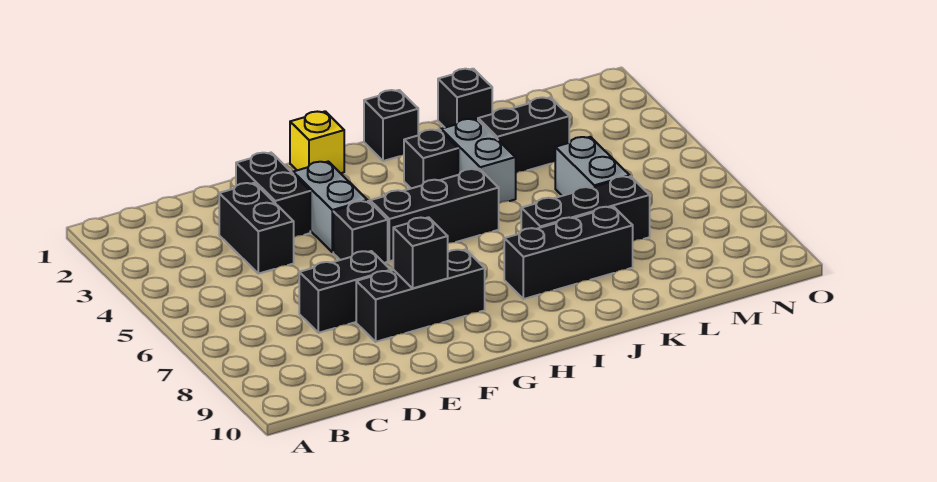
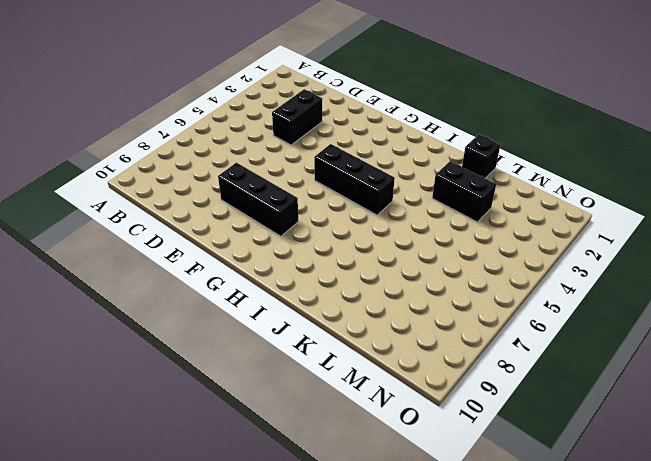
none -> black 1x2 brick [299,251,391,333]
none -> black 1x2 brick [236,153,310,237]
none -> grey 1x2 brick [293,162,368,252]

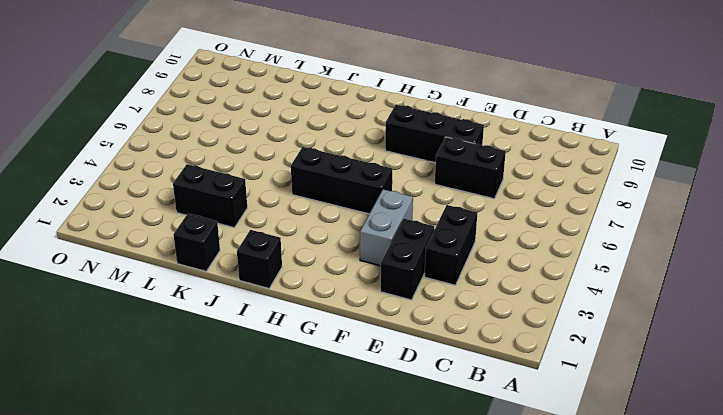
none -> black 1x1 brick [333,201,388,263]
none -> yellow 1x1 brick [290,111,344,173]
none -> black 1x1 brick [404,129,458,188]

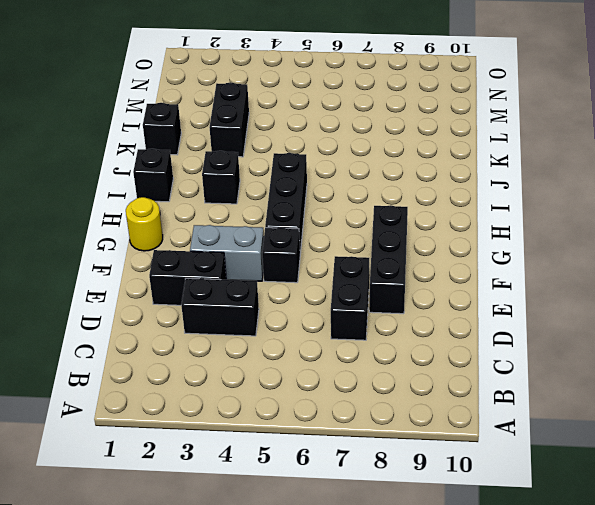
yellow 1x1 round brick [126,197,163,251] -> yellow 1x1 brick [290,111,344,173]
none -> black 1x3 brick [504,207,633,299]
none -> grey 1x2 brick [441,119,516,203]
none -> black 1x3 brick [521,176,650,241]

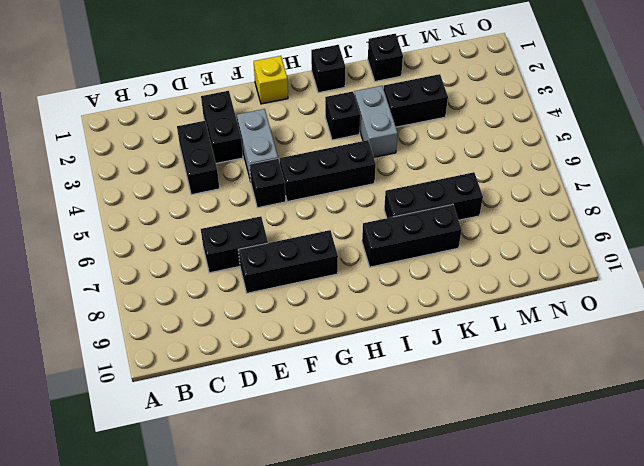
none -> grey 1x2 brick [555,137,630,196]
none -> black 1x1 brick [393,217,448,288]

